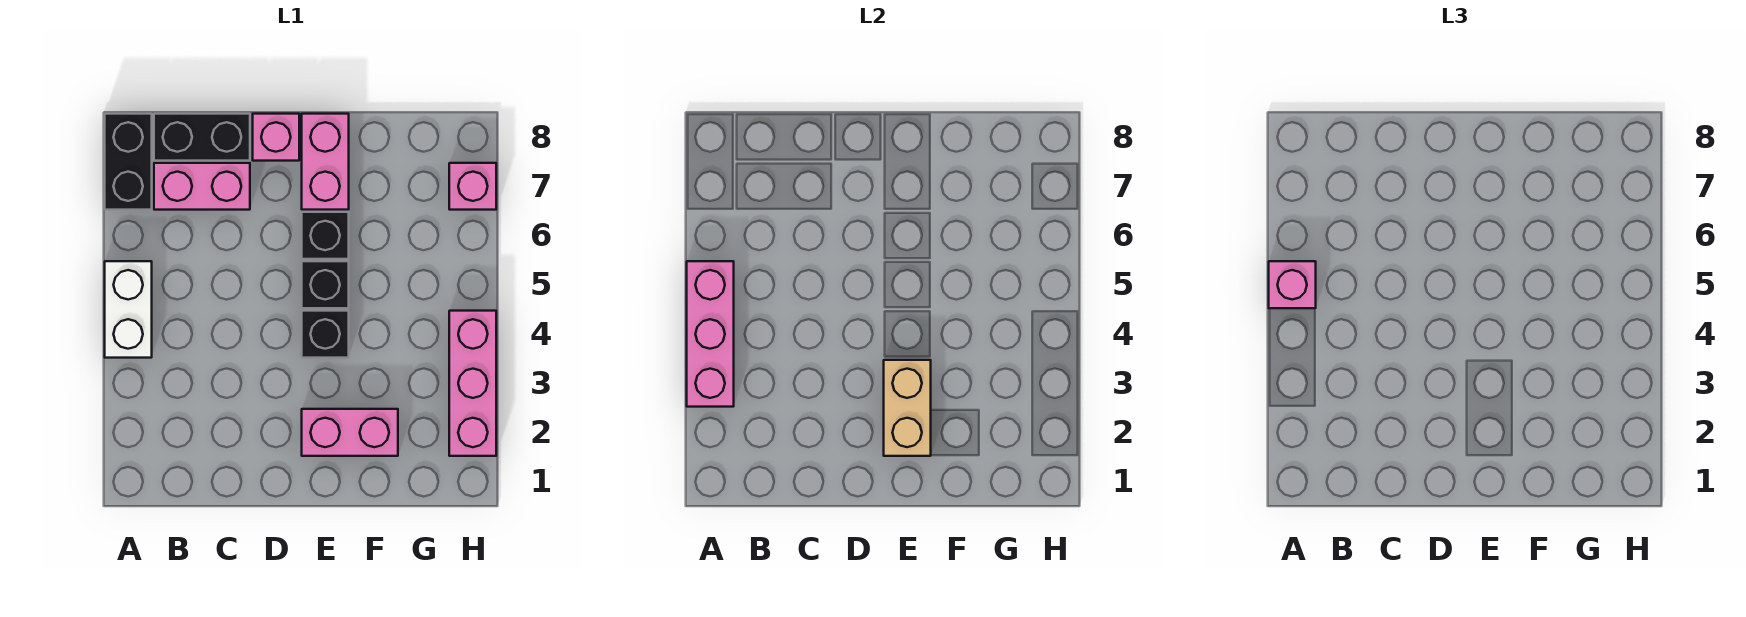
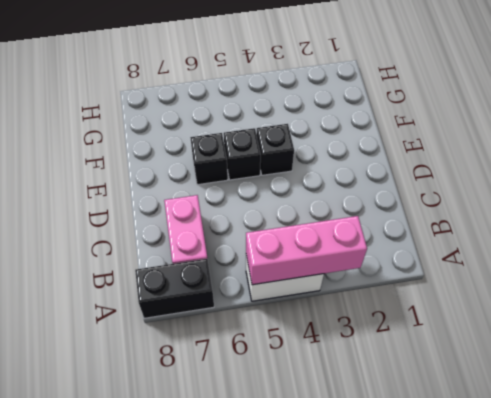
none -> black 1x2 brick [154,114,250,161]
none -> pink 1x1 brick [253,114,299,161]
none -> pink 1x2 brick [302,409,398,456]

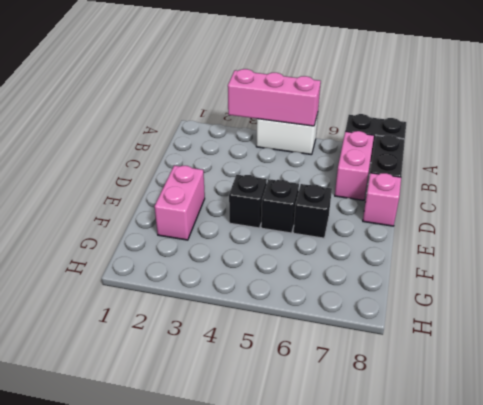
none -> pink 1x2 brick [302,114,349,210]
none -> pink 1x3 brick [449,311,496,456]
none -> pink 1x1 brick [449,163,496,210]

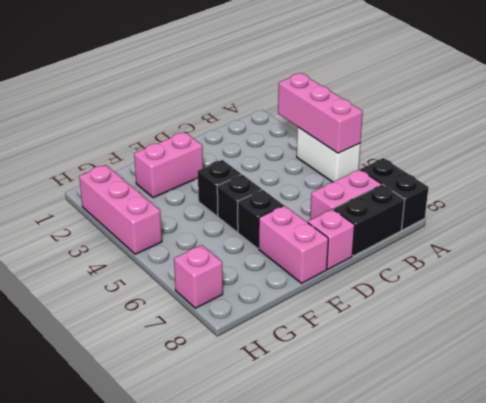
none -> tan 1x2 brick [884,360,931,456]
none -> pink 1x1 brick [1269,261,1316,308]

